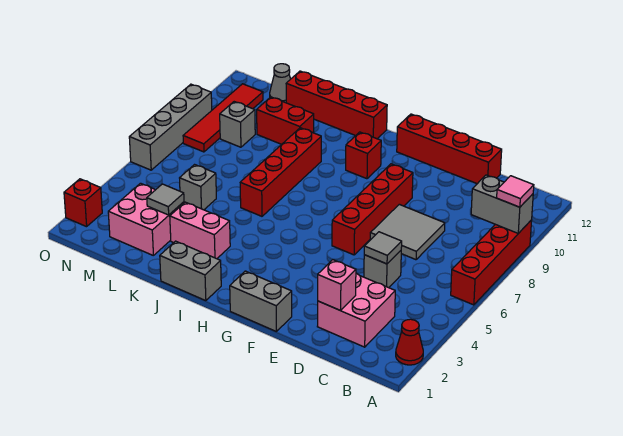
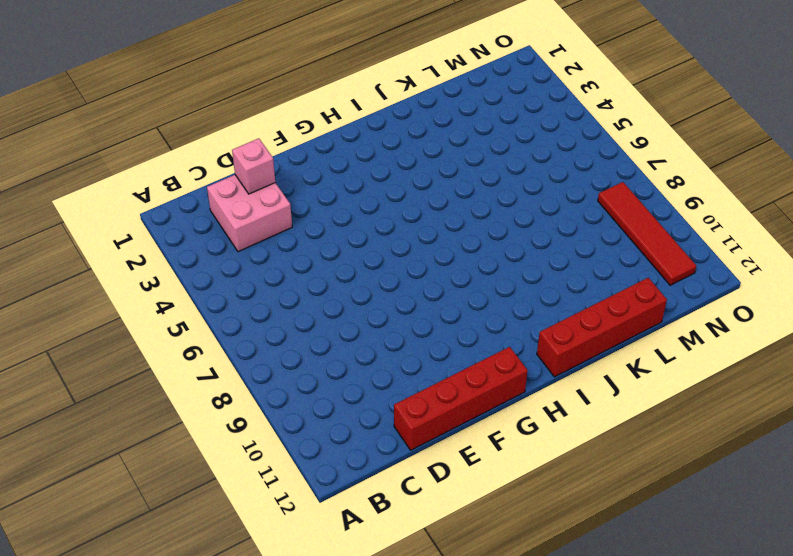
none -> red 1x1 cone [396,319,423,365]
none -> red 1x4 brick [451,220,532,305]
none -> grey 1x1 brick [364,251,401,288]

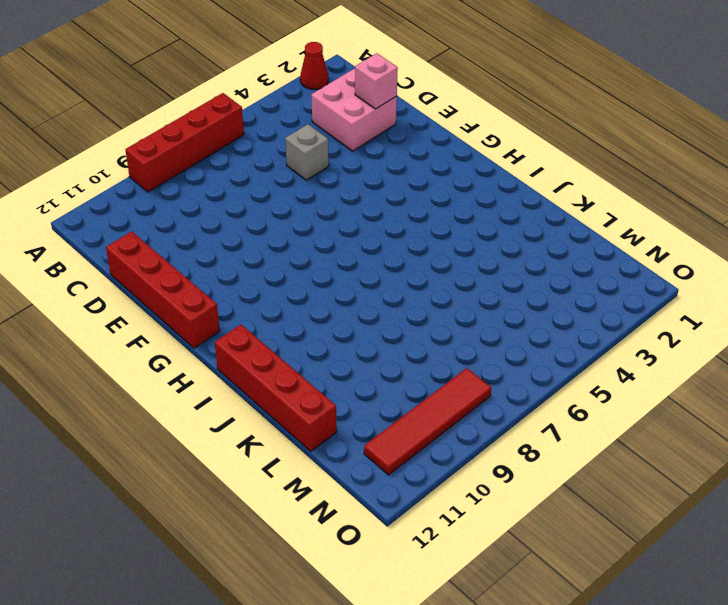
none -> grey 2x2 tile [370,204,445,260]
none -> grey 1x2 brick [230,271,292,332]
none -> red 1x4 brick [332,164,413,255]

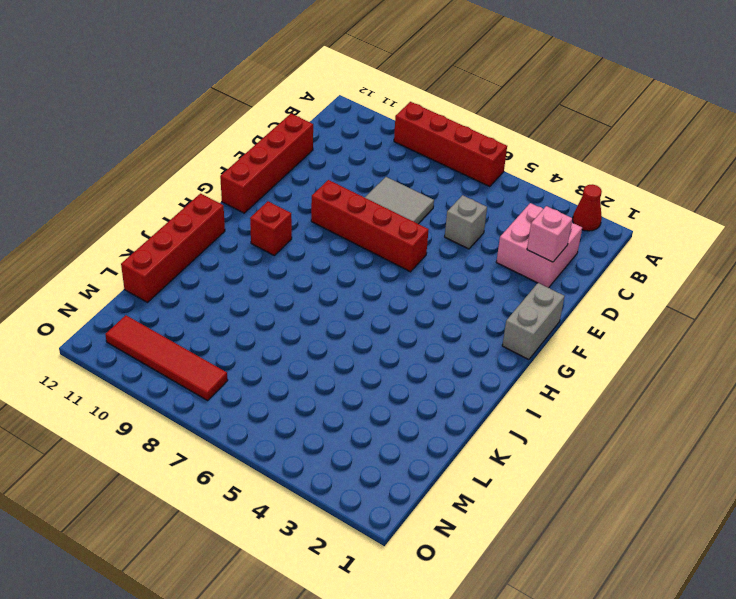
none -> grey 1x2 brick [160,241,221,301]
none -> pink 1x2 brick [170,202,230,259]
none -> red 1x4 brick [240,128,321,216]

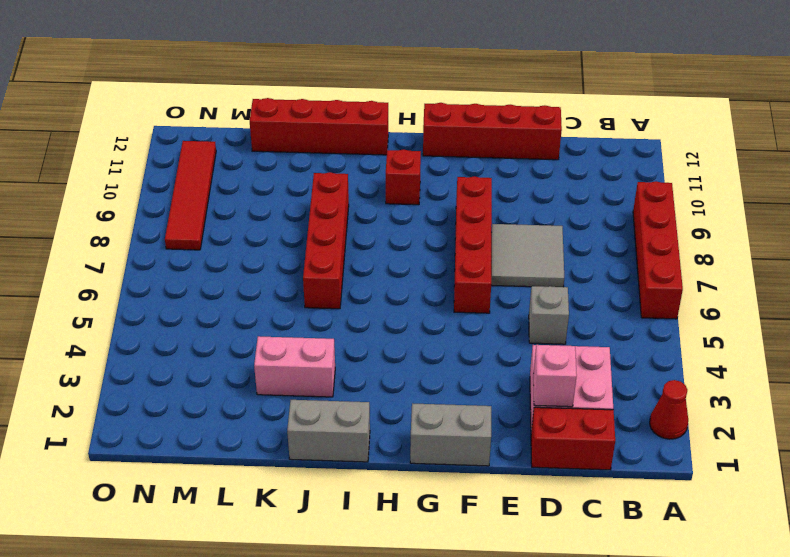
red 1x2 brick [531,407,615,470] -> red 1x2 brick moved to [257,97,314,144]
none -> pink 2x2 brick [108,183,184,255]
none -> grey 1x1 brick [180,165,216,210]
none -> grey 1x1 brick [220,102,255,147]

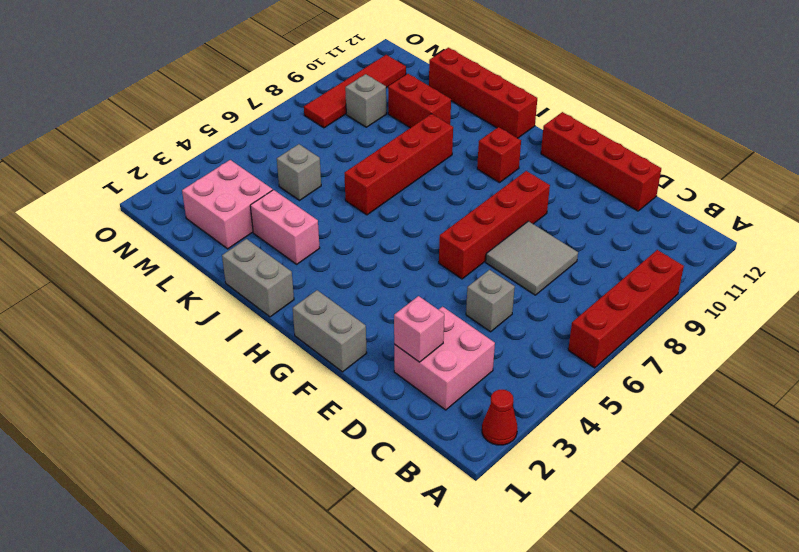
none -> grey 1x1 cone [270,64,290,103]
none -> red 1x1 brick [64,179,102,227]
none -> grey 1x4 brick [129,84,212,170]

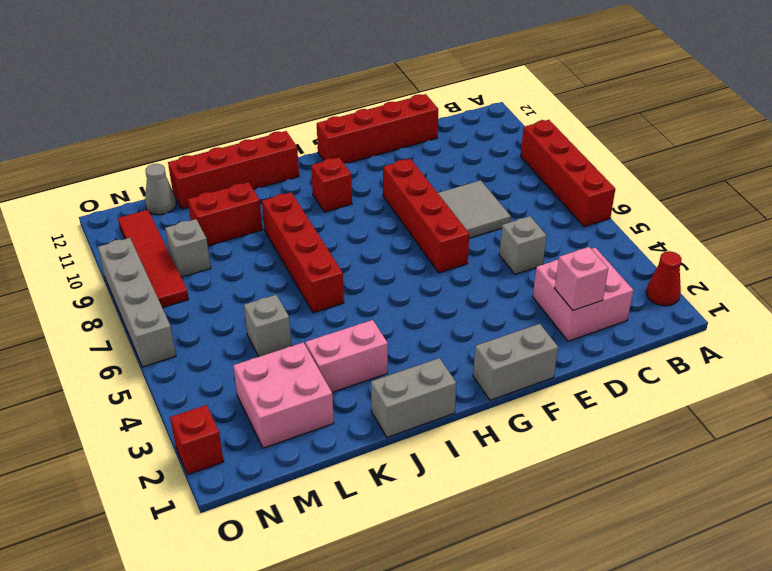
none -> grey 1x2 brick [471,175,533,233]
none -> grey 1x1 tile [364,232,402,264]
none -> grey 1x1 tile [147,184,184,215]

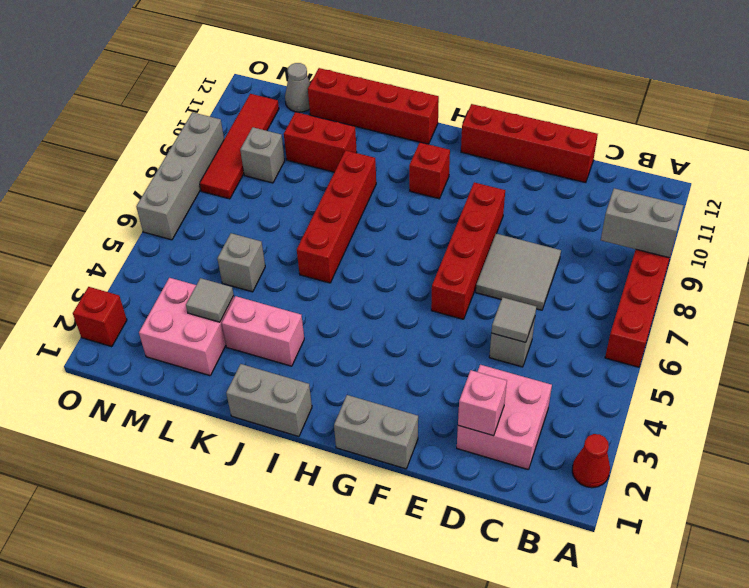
none -> pink 1x1 tile [497,176,534,207]

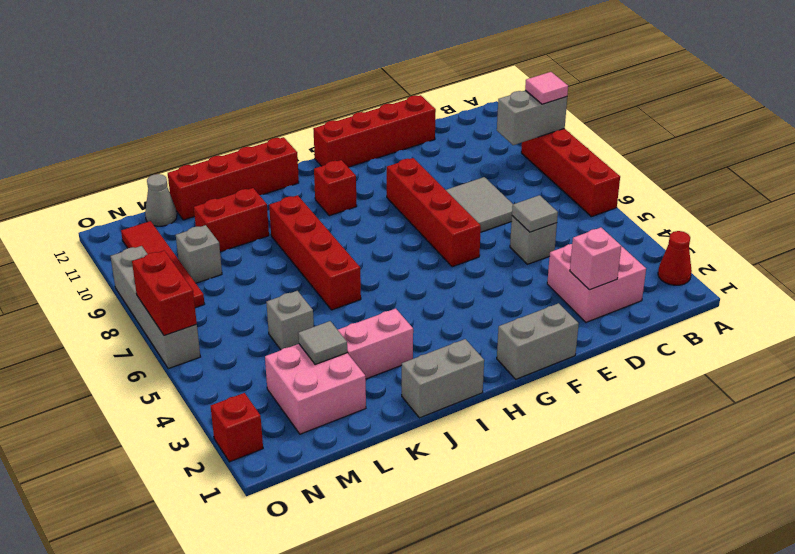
red 1x2 brick [132,251,197,335] -> none

